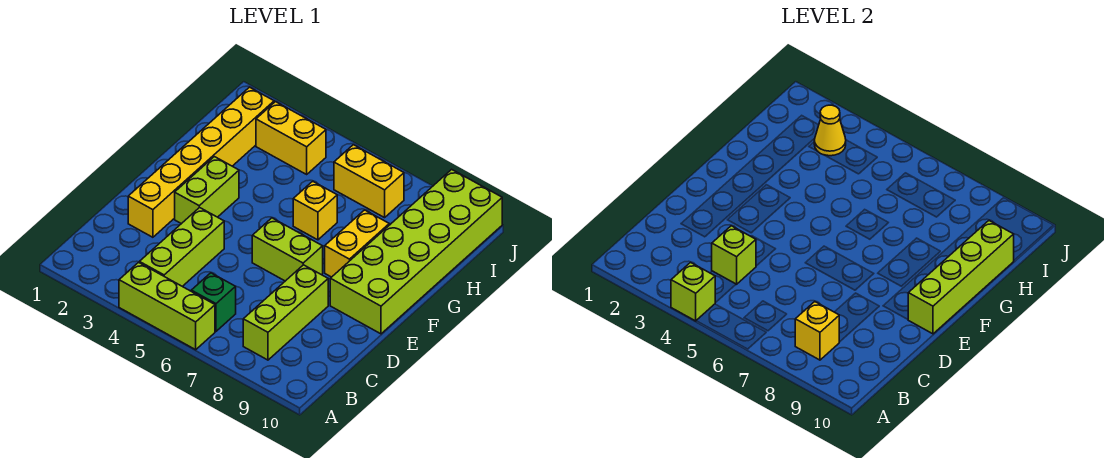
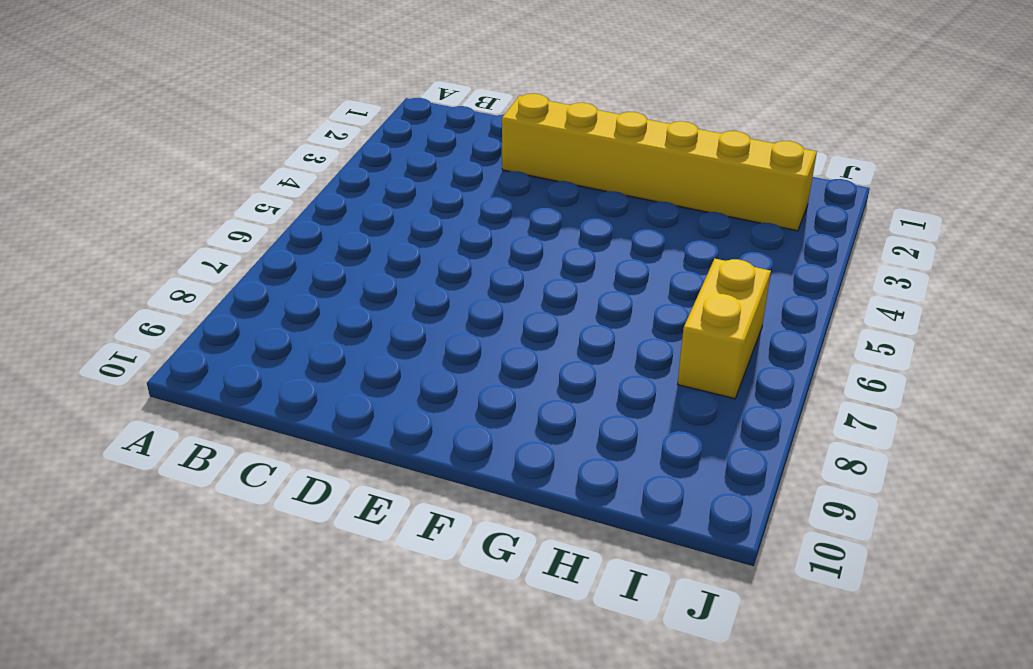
none -> lime 1x3 brick [119,262,215,350]
none -> lime 1x3 brick [139,207,224,286]
none -> green 1x1 brick [191,273,236,331]

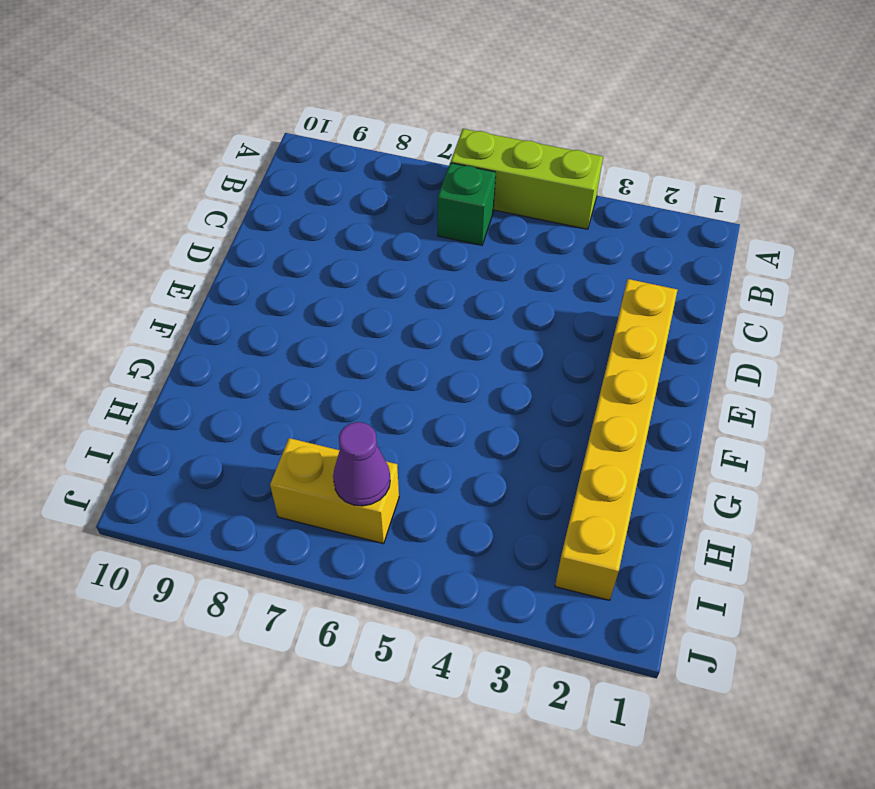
purple 1x1 cone [333,422,390,506] -> none
none -> lime 1x3 brick [139,207,224,286]
none -> lime 1x3 brick [243,265,328,360]
none -> lime 1x2 brick [175,157,239,224]

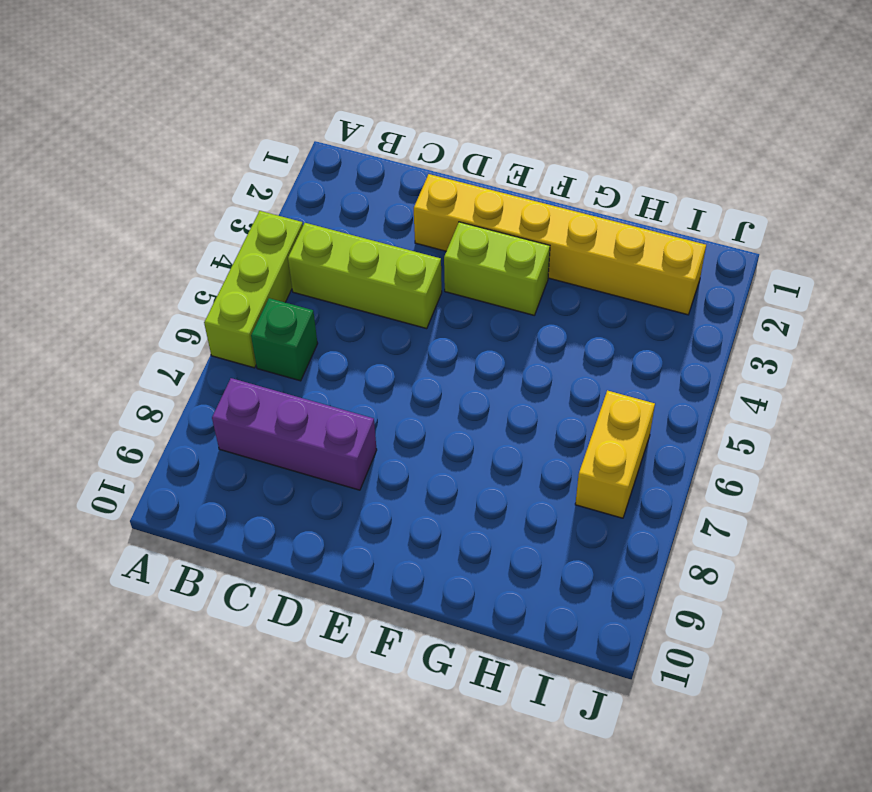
purple 1x3 brick [212,378,377,490] -> lime 1x3 brick [243,265,328,360]
none -> lime 1x2 brick [252,218,323,281]
none -> lime 2x6 brick [330,169,502,334]
none -> yellow 1x2 brick [325,210,389,277]

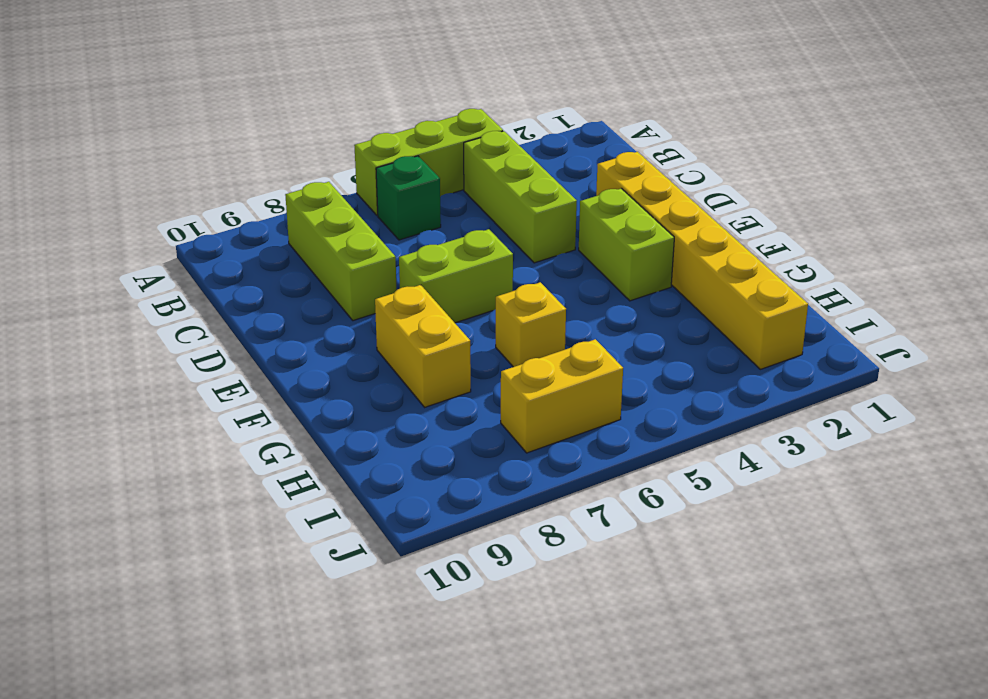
none -> lime 2x6 brick [330,169,502,334]
none -> yellow 1x2 brick [256,102,326,174]
none -> lime 1x1 brick [671,262,715,321]

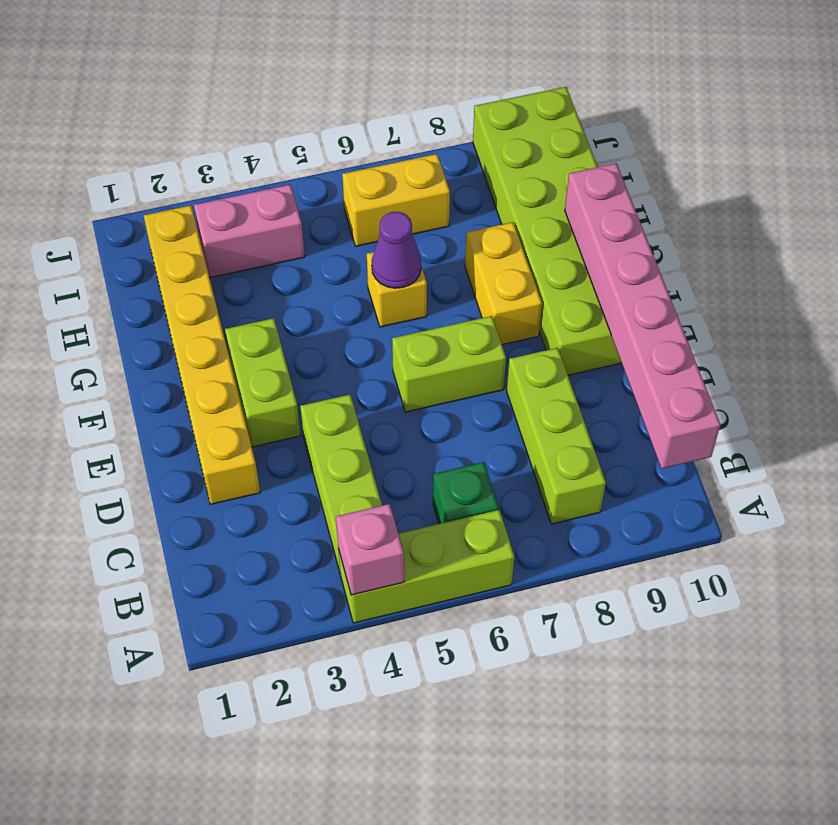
pink 1x1 brick [336,504,404,595] -> lime 1x1 brick [671,262,715,321]
pink 1x6 brick [565,163,720,469] -> lime 1x4 brick [908,221,1014,334]
purple 1x1 cone [372,212,421,288] -> none
pink 1x2 brick [194,185,305,278] -> yellow 1x2 brick [256,102,326,174]
none -> yellow 1x1 brick [795,302,839,360]
none -> lime 1x1 brick [712,226,756,284]
none -> yellow 1x1 cone [814,105,846,156]

